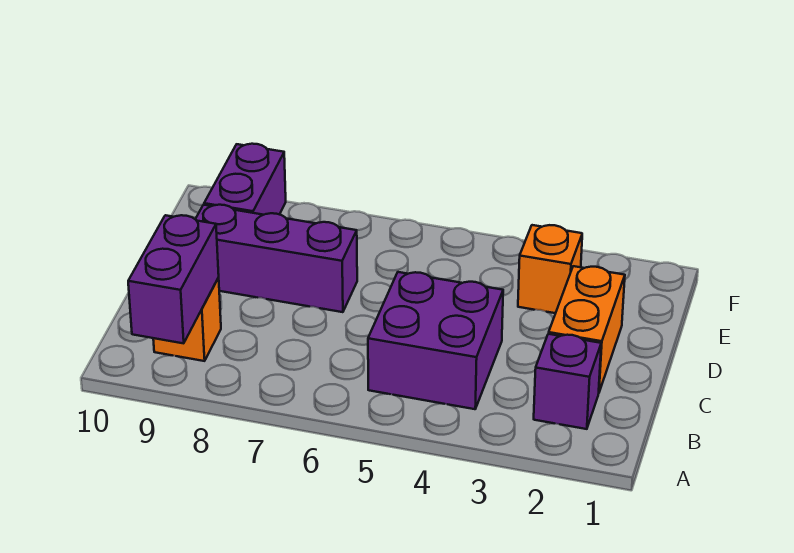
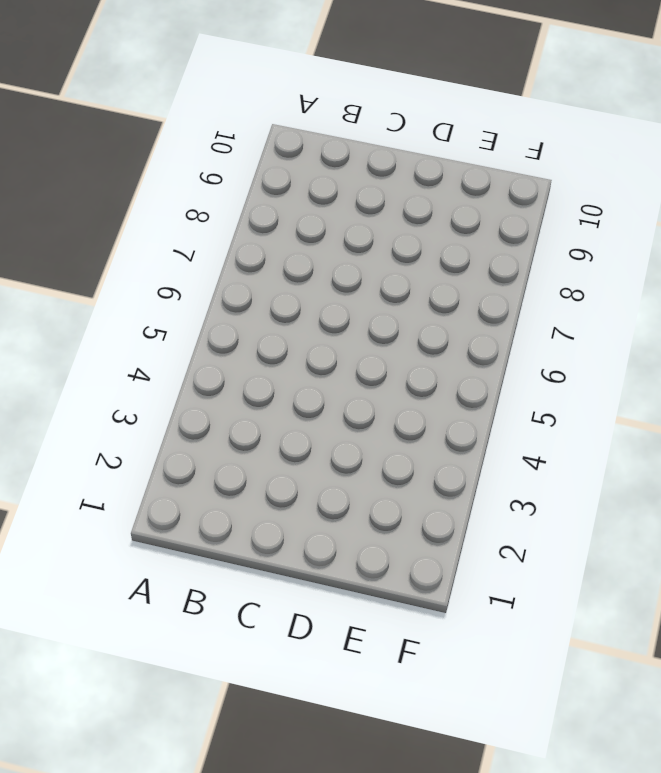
none -> purple 1x1 brick [534,334,601,429]
none -> purple 2x2 brick [368,272,503,409]

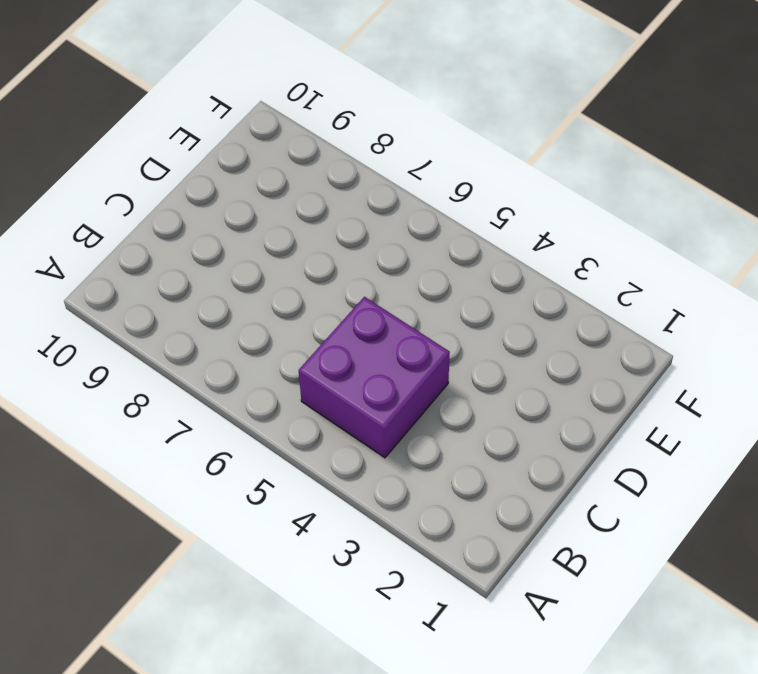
none -> purple 1x1 brick [534,334,601,429]
none -> orange 1x1 brick [153,278,221,361]

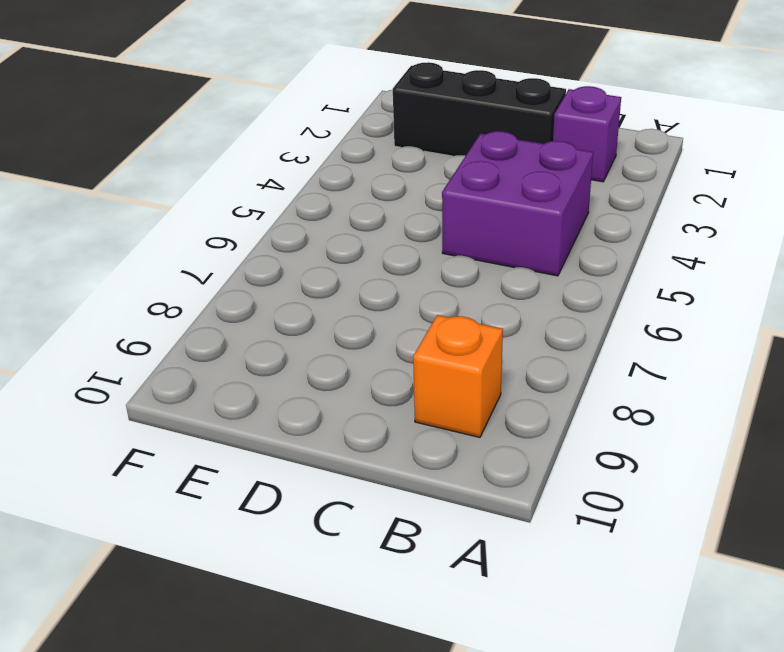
black 1x3 brick [393,62,566,156] -> orange 1x2 brick [549,266,625,392]
none -> purple 1x3 brick [195,205,357,312]
none -> orange 1x1 brick [518,225,582,313]

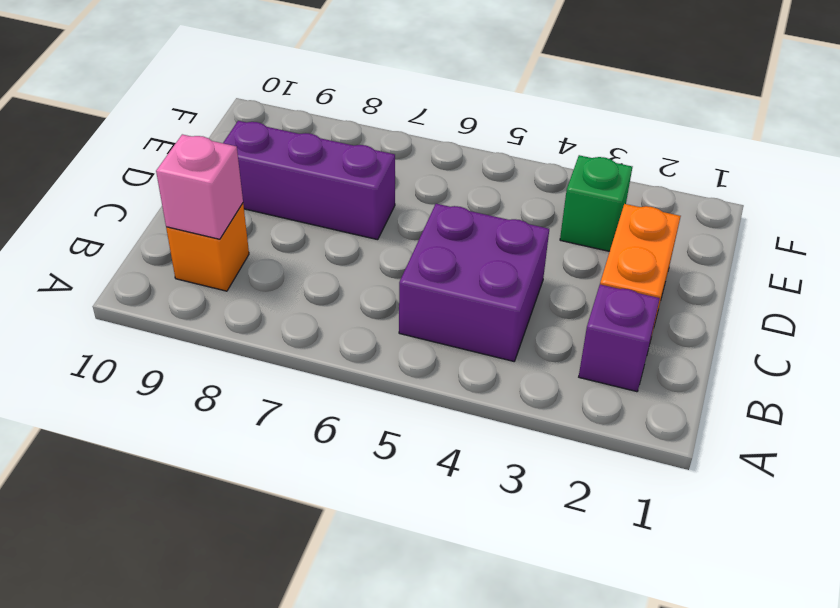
pink 1x1 brick [156,134,243,239] -> purple 1x2 brick [128,215,219,343]
green 1x1 brick [560,155,632,251] -> orange 1x1 brick [518,225,582,313]
none -> purple 1x2 brick [204,144,286,215]

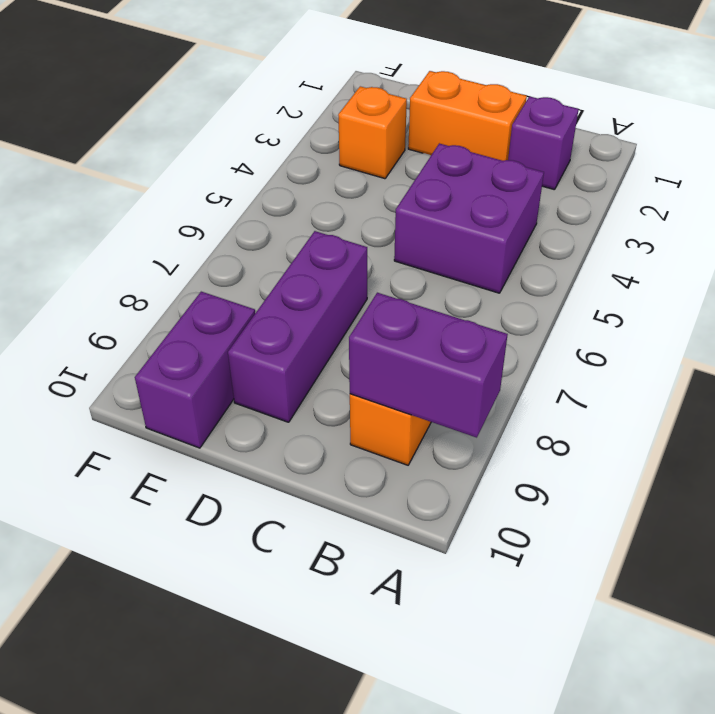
purple 1x2 brick [135,292,255,448] -> purple 1x2 brick turned to [204,144,286,215]

